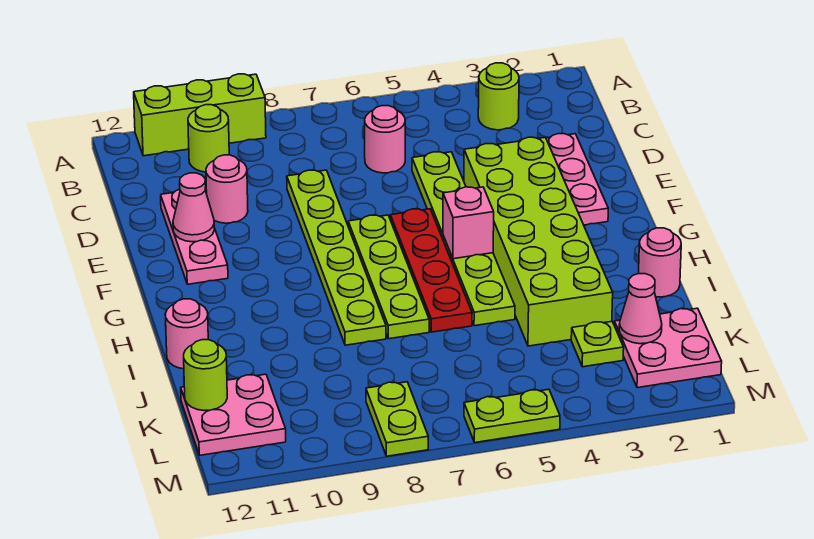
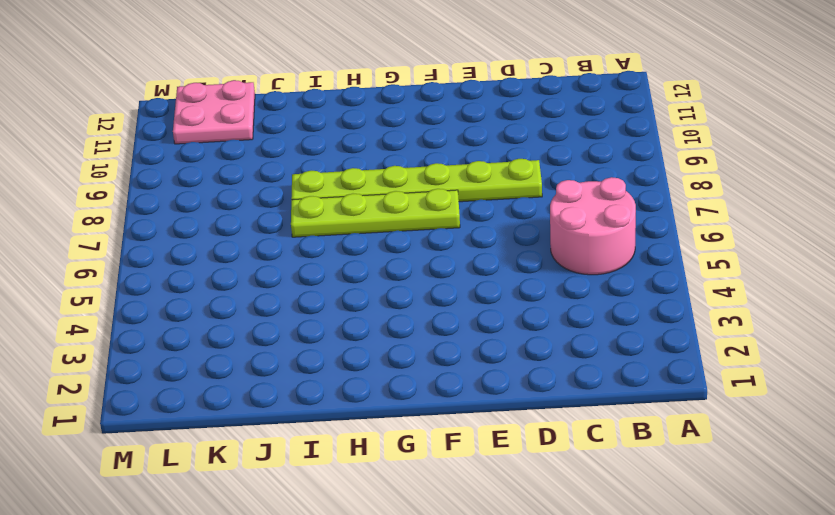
pink 2x2 round brick [550,177,636,275] -> pink 1x1 round brick [365,106,405,173]
none -> lime 1x3 brick [134,74,266,156]
none -> lime 1x1 round brick [478,63,519,130]
none -> lime 1x1 round brick [188,105,229,172]

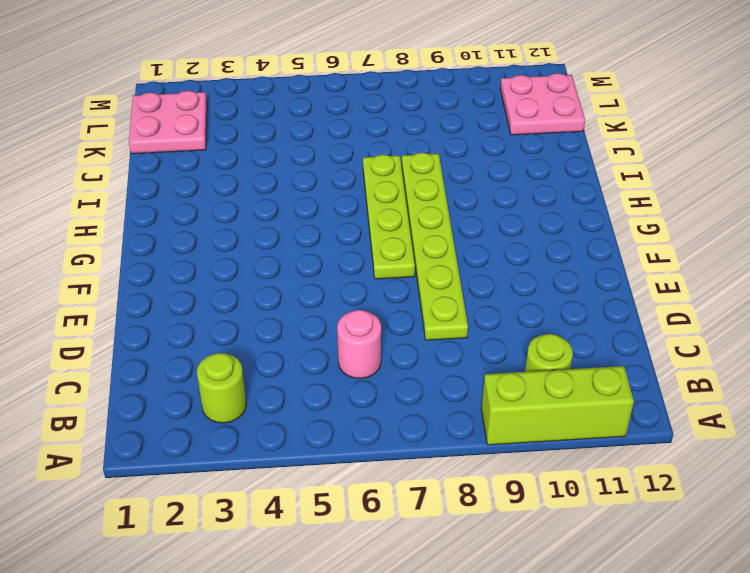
none -> pink 1x3 plate [546,134,608,225]
none -> lime 1x6 plate [412,152,515,326]
none -> pink 1x1 round brick [206,155,248,223]

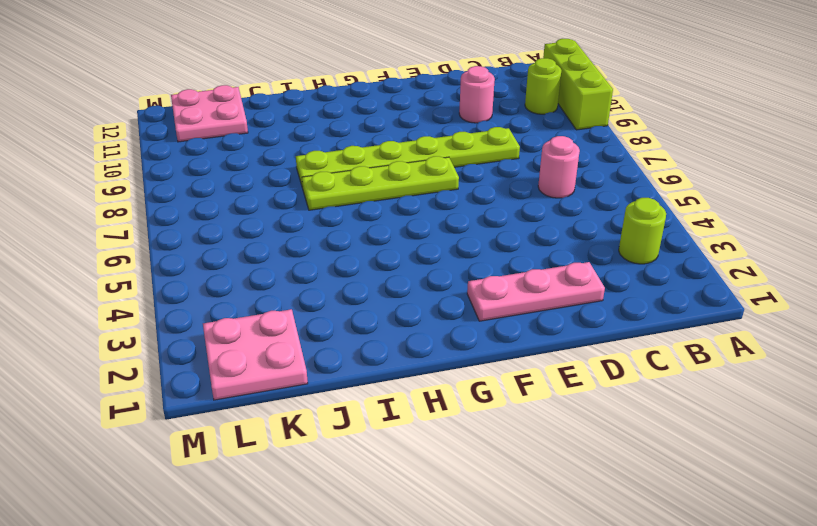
none -> lime 1x6 plate [412,152,515,326]
none -> pink 1x3 plate [161,190,228,284]
none -> lime 2x6 brick [464,137,613,346]

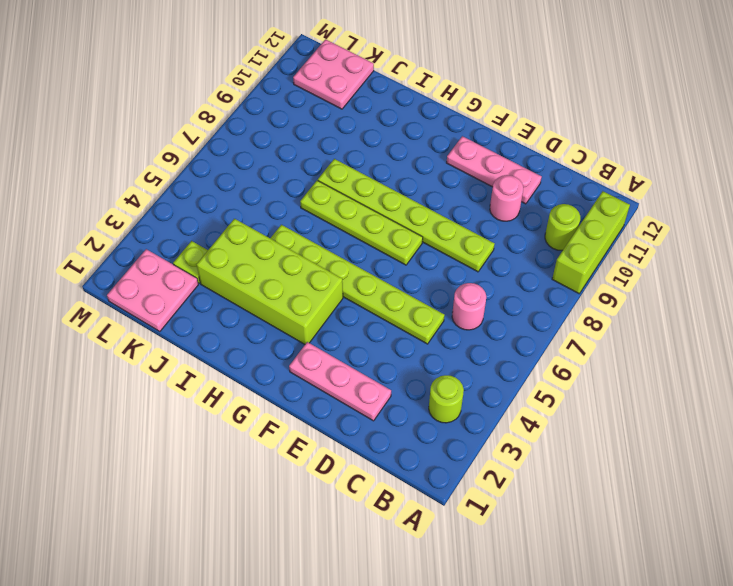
lime 2x4 brick [197,219,343,344] -> lime 2x6 brick [464,137,613,346]
none -> red 1x4 plate [390,209,472,332]
none -> pink 1x1 round brick [639,228,681,297]
none -> pink 1x1 round brick [165,299,208,369]

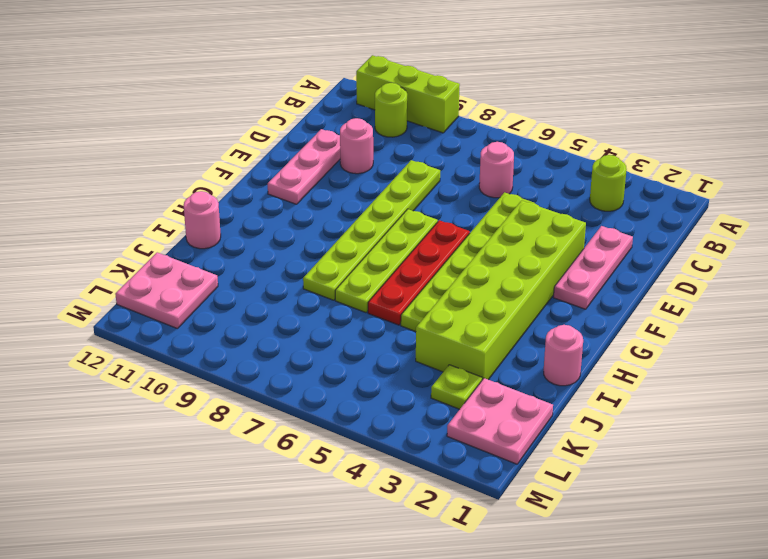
none -> lime 1x2 plate [366,382,428,456]
none -> lime 1x2 plate [464,389,560,443]
none -> pink 1x1 cone [173,173,214,242]

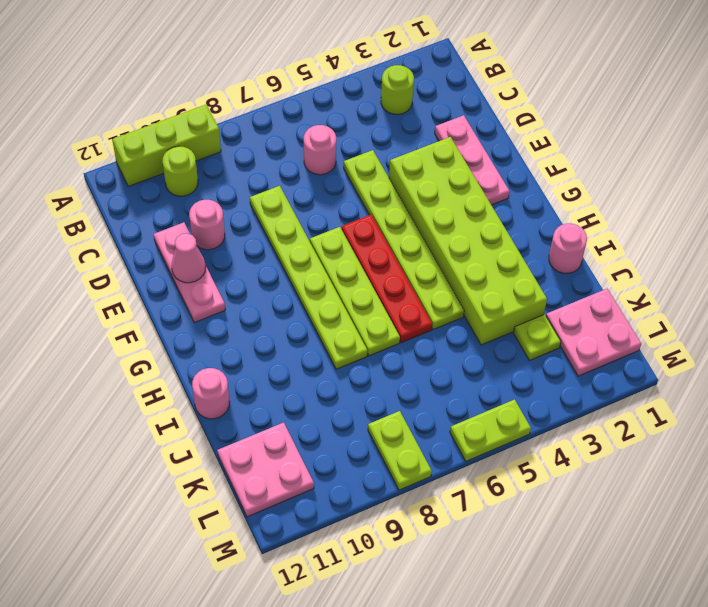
none -> pink 1x1 brick [443,187,494,259]
none -> pink 1x1 cone [619,274,662,344]
none -> lime 1x1 round brick [184,340,227,410]

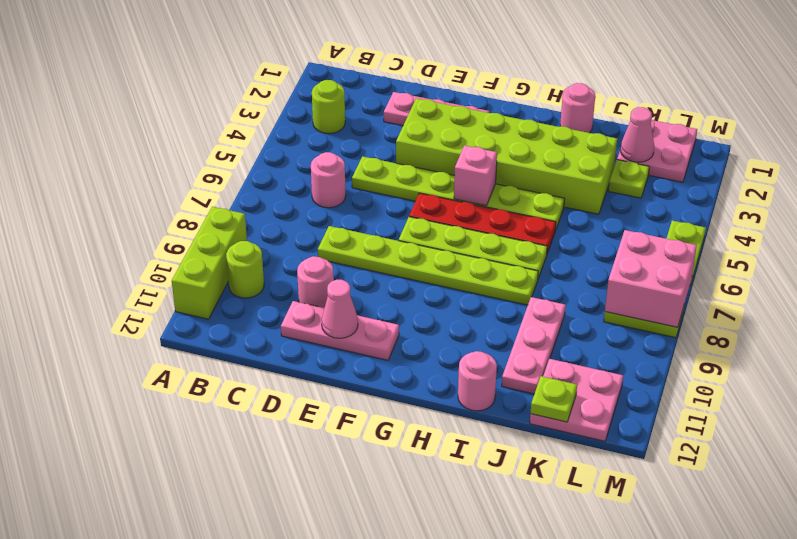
pink 1x3 plate [502,297,566,394] -> none
lime 1x1 plate [531,376,577,422] -> lime 1x1 round brick [184,340,227,410]
pink 2x2 brick [605,230,697,328] -> none

